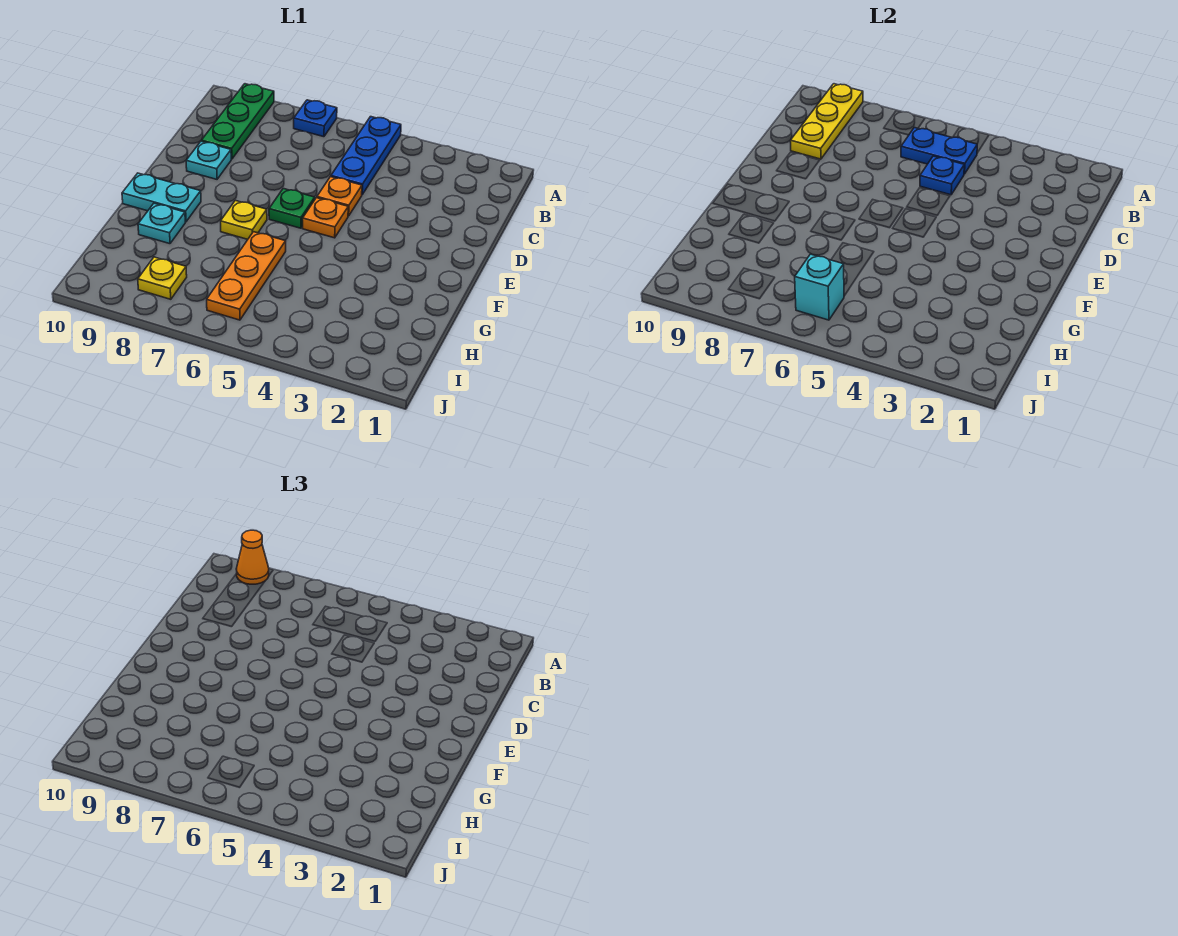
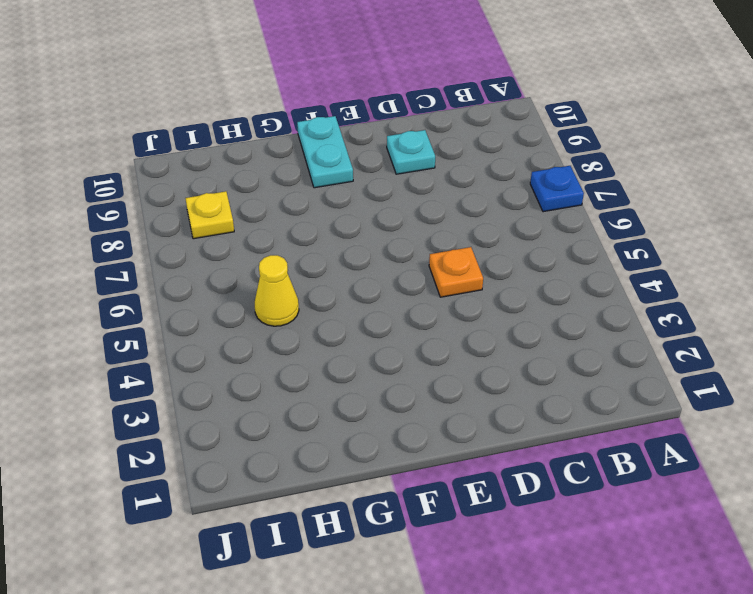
yellow 1x1 cone [255,255,299,326] -> none
none -> blue 1x3 plate [331,117,401,195]
none -> green 1x3 plate [201,84,274,159]
none -> orange 1x1 plate [303,198,348,238]

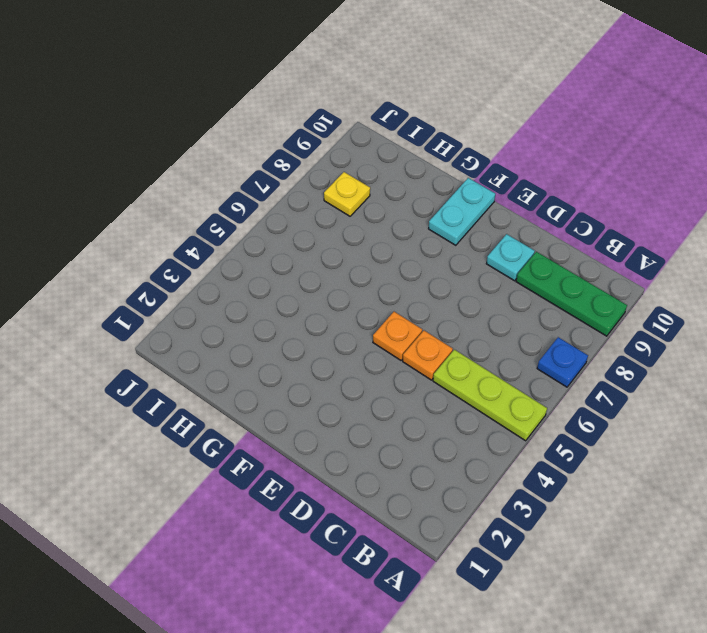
lime 1x3 plate [433,350,547,441] -> blue 1x3 plate [331,117,401,195]
none -> green 1x1 plate [269,189,315,228]
none -> yellow 1x1 plate [221,200,267,239]
none -> orange 1x3 plate [207,232,286,320]

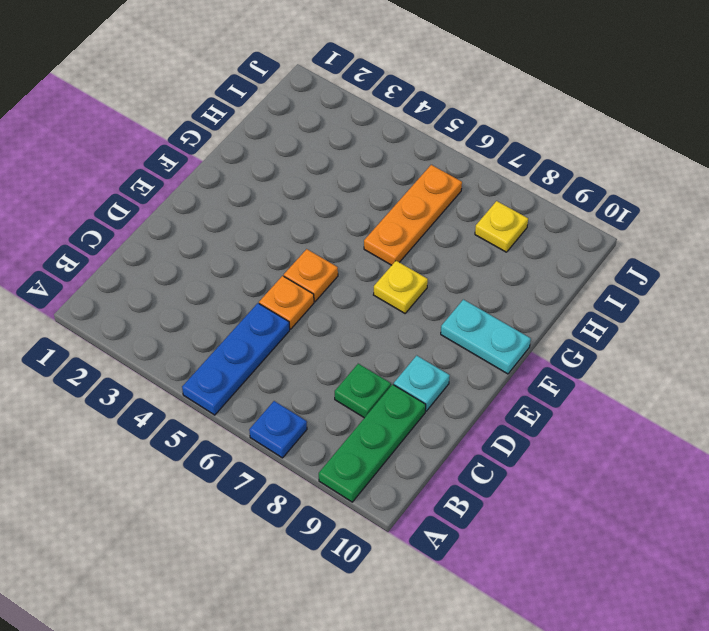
green 1x1 plate [335,364,391,418] -> green 1x1 plate moved to [269,189,315,228]
none -> cyan 1x1 plate [138,203,185,244]
none -> yellow 1x3 plate [790,84,863,159]
none -> blue 1x2 plate [901,128,977,174]

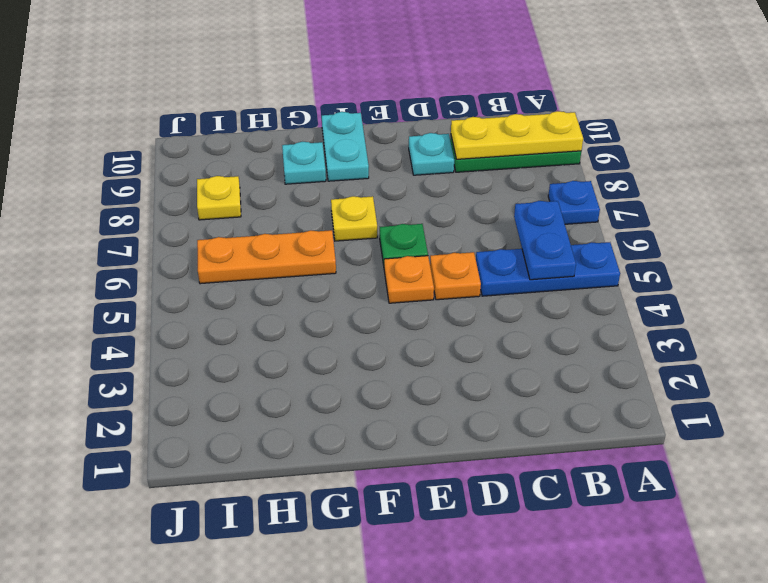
none -> blue 1x1 plate [920,156,964,195]
none -> cyan 1x1 brick [795,254,844,320]
none -> orange 1x1 cone [236,530,269,584]

